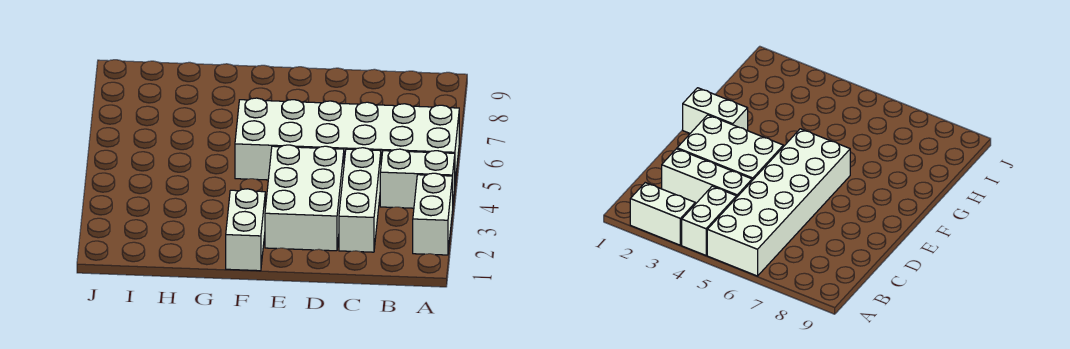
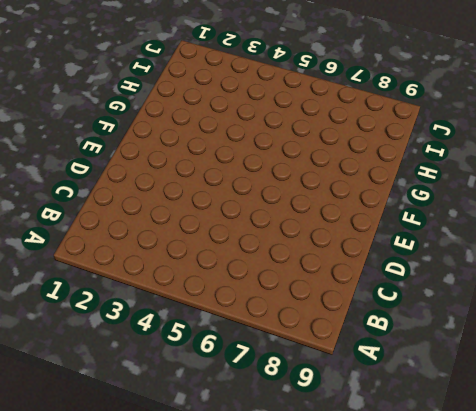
none -> white 1x2 brick [413,173,453,255]
none -> white 1x2 brick [380,149,455,208]

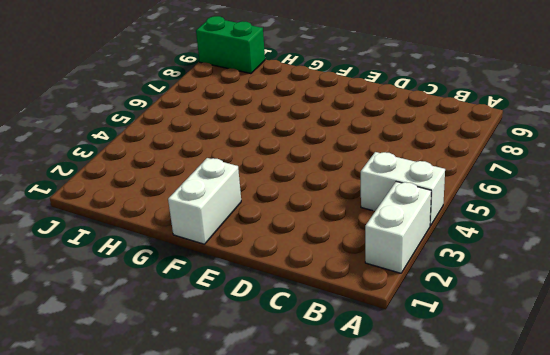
green 1x2 brick [196,16,265,74] -> none
none -> white 2x6 brick [235,98,459,181]
none -> white 1x3 brick [339,148,381,252]

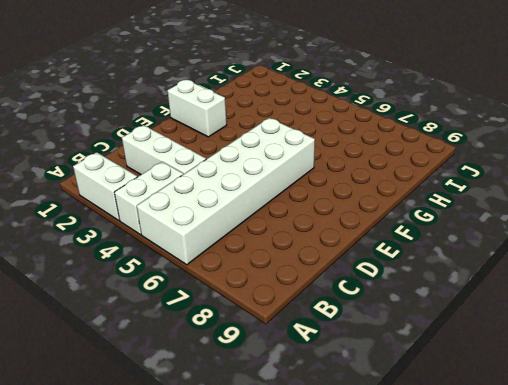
none -> white 2x3 brick [265,145,344,251]

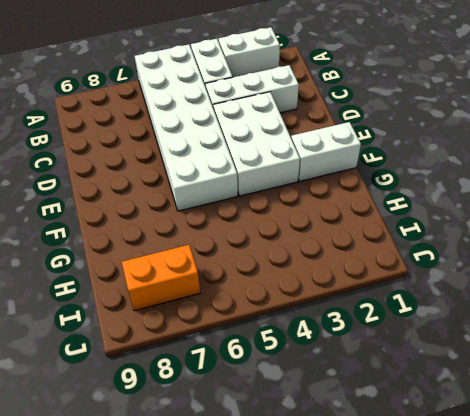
white 2x3 brick [213,92,300,196] -> white 2x3 brick turned to [265,145,344,251]
orange 1x2 brick [122,245,200,311] -> none

